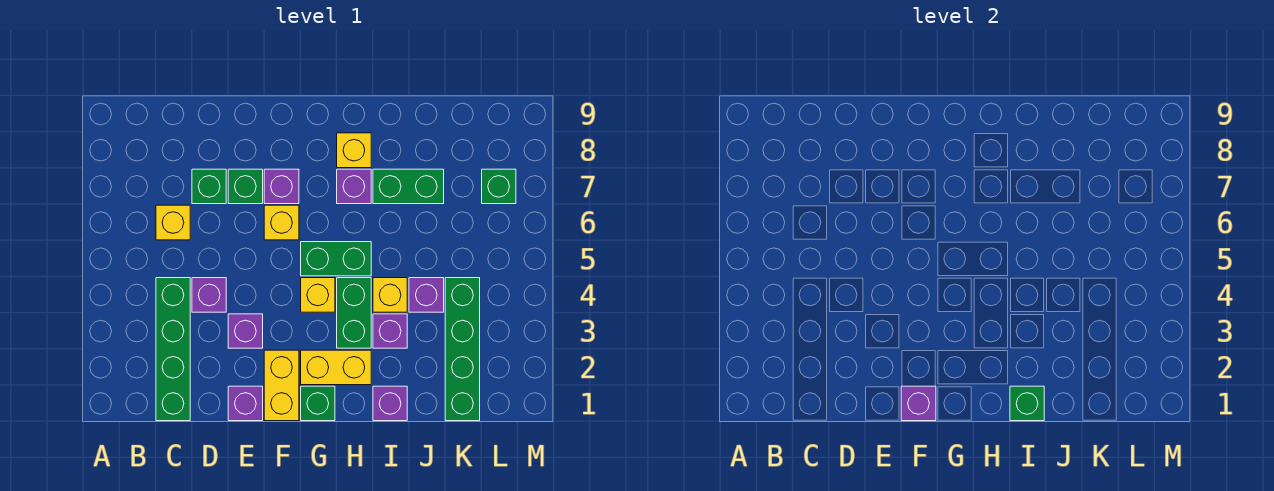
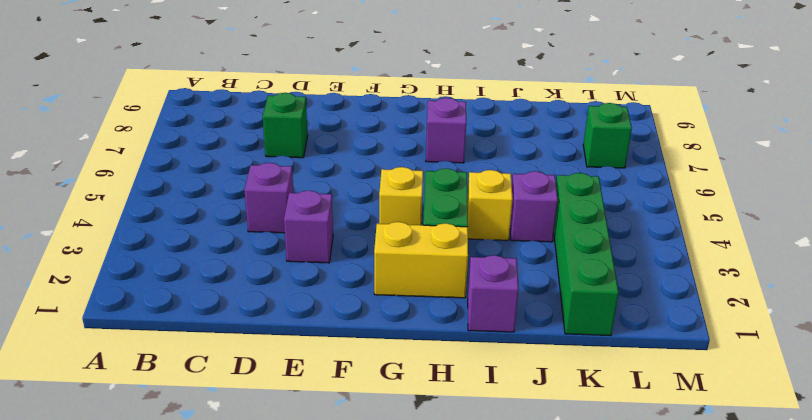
none -> green 1x4 brick [156,278,190,421]
none -> yellow 1x1 brick [156,205,190,240]
none -> purple 1x1 brick [228,386,263,421]

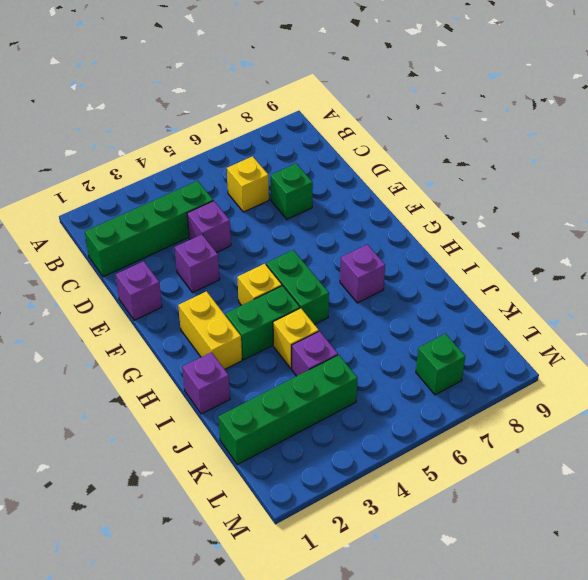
none -> green 1x1 brick [228,169,263,204]
none -> yellow 1x2 brick [264,350,299,421]
none -> yellow 1x1 brick [264,205,299,240]

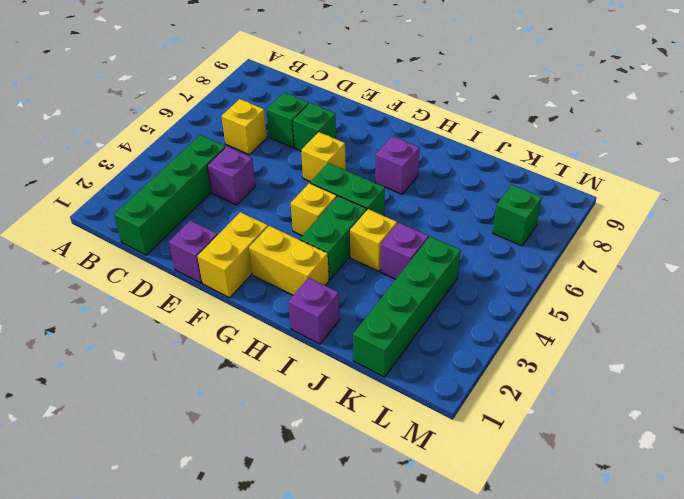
none -> purple 1x1 brick [228,314,263,348]
none -> purple 1x1 brick [264,169,299,204]
none -> green 1x1 brick [301,386,335,421]

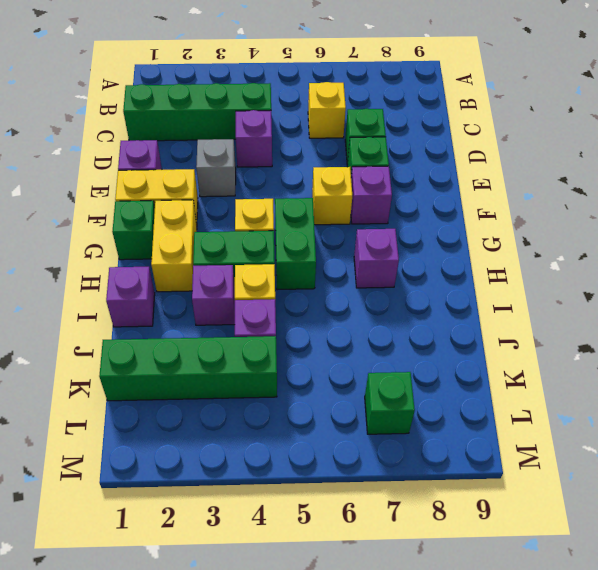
grey 1x1 brick [196,139,236,197] -> purple 1x1 brick [228,314,263,348]
none -> yellow 1x1 brick [337,133,371,168]
none -> green 1x2 brick [373,169,444,204]
none -> purple 1x1 brick [901,386,936,421]

